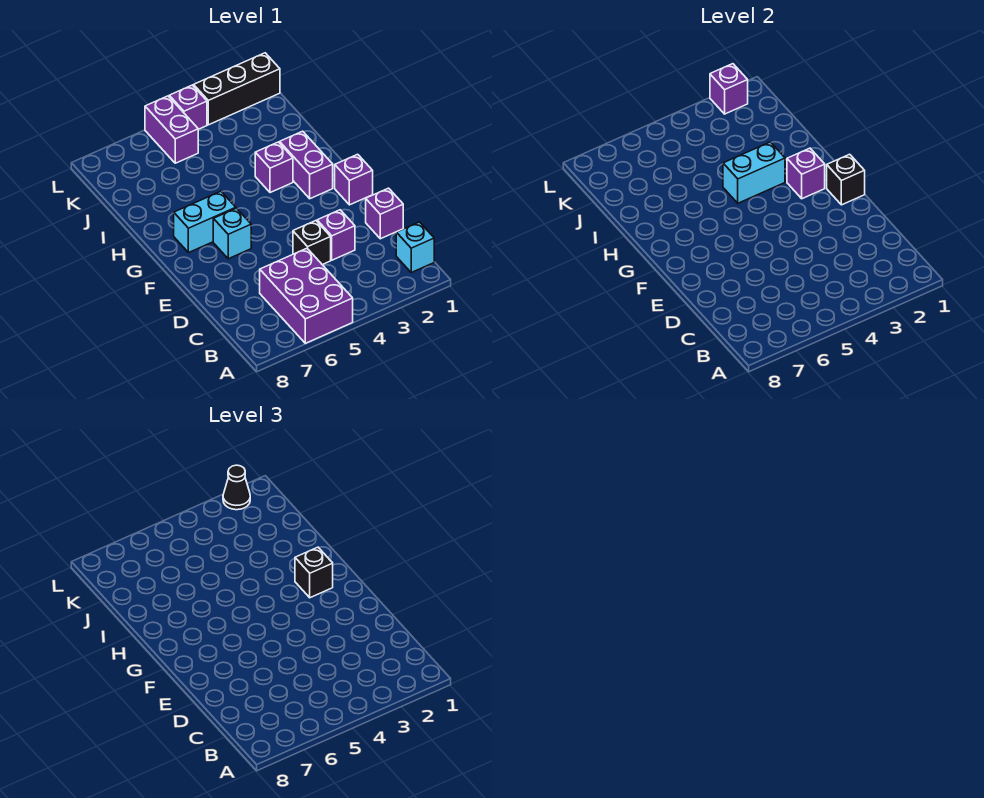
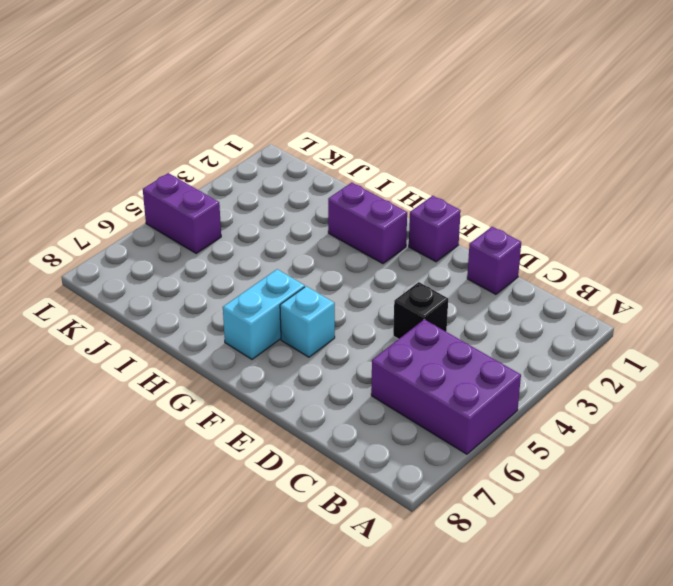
none -> cyan 1x1 brick [396,222,434,272]
none -> purple 1x1 brick [317,210,355,260]
none -> purple 1x1 brick [255,142,293,193]

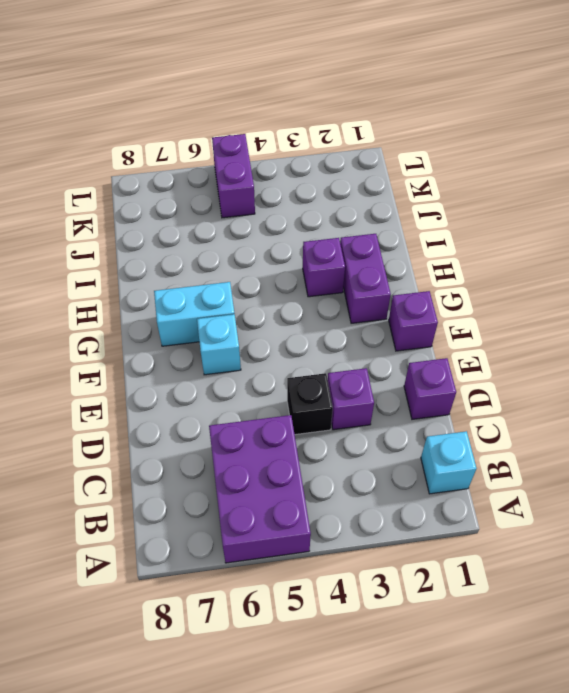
none -> black 1x3 brick [194,53,280,125]
none -> purple 1x1 brick [169,85,207,129]
none -> black 1x1 brick [827,154,865,205]

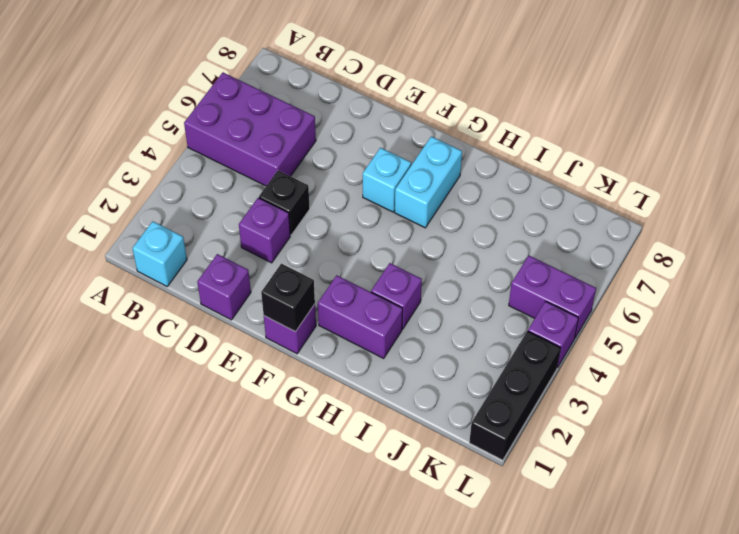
none -> purple 1x1 brick [787,148,825,199]
none -> cyan 1x2 brick [723,142,785,203]
none -> purple 1x1 brick [710,64,748,114]

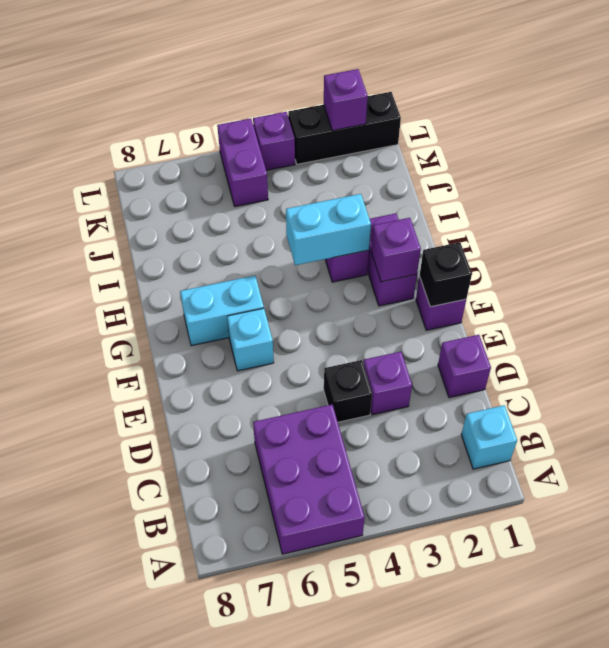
none -> black 1x1 brick [295,547,333,598]
none -> black 1x1 cone [223,465,250,510]

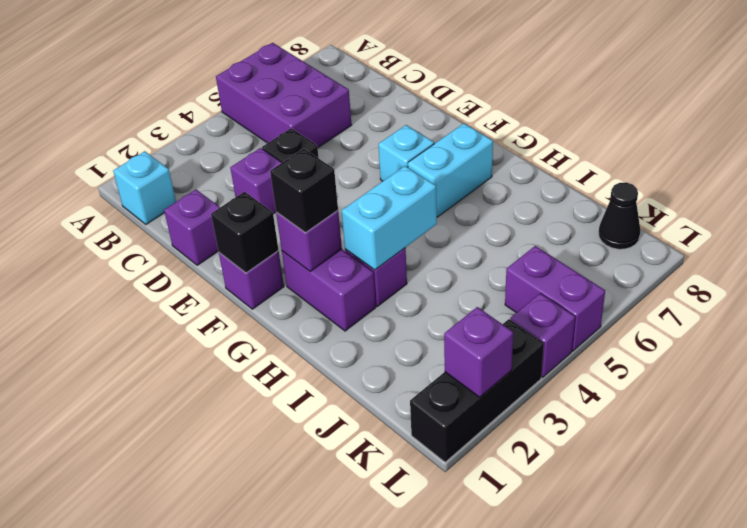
black 1x1 cone [599,182,640,249] -> black 1x1 cone moved to [223,465,250,510]

